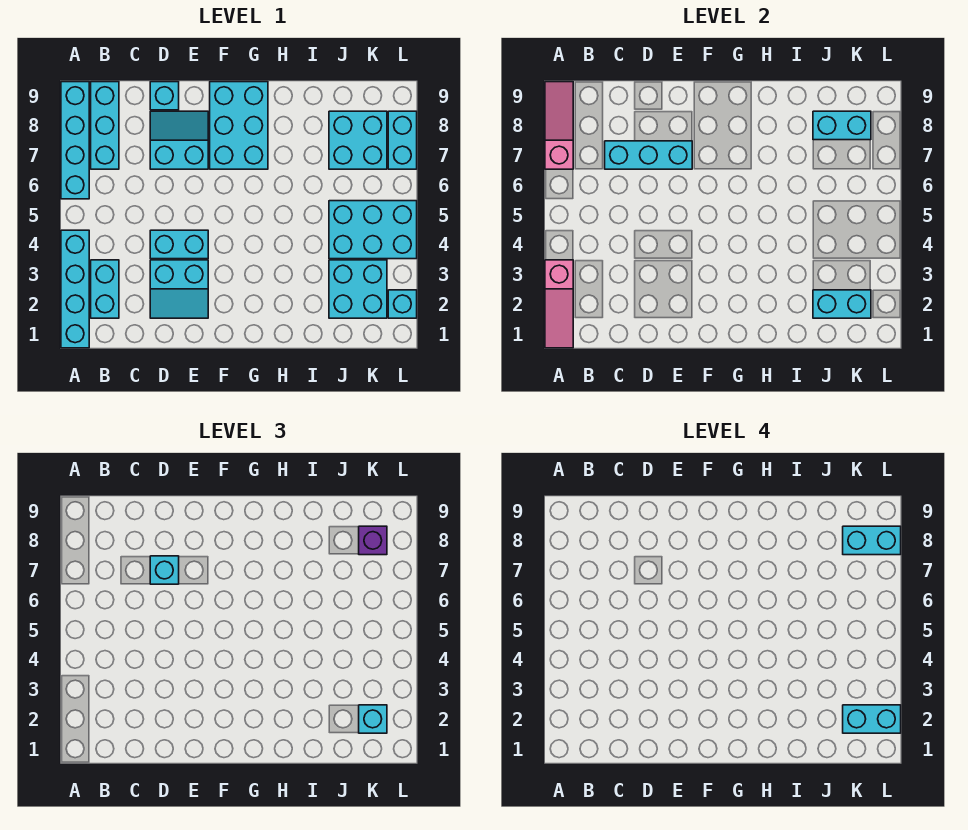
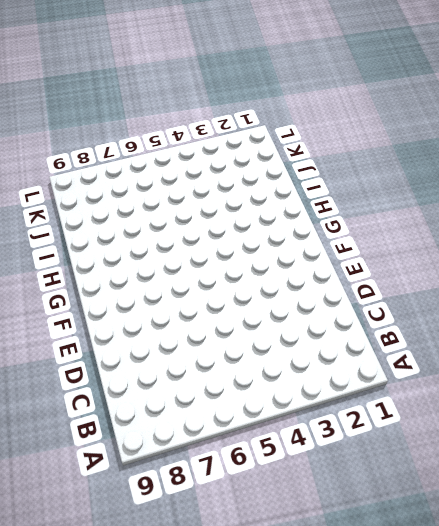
none -> cyan 1x4 brick [61,230,89,348]
none -> cyan 1x4 brick [61,82,89,199]
none -> cyan 1x2 brick [91,260,119,318]

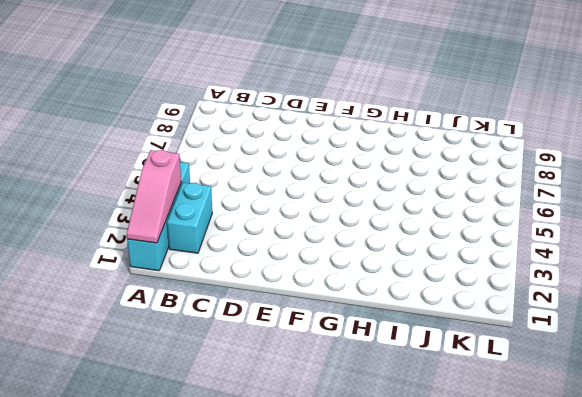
none -> cyan 1x4 brick [61,82,89,199]
none -> cyan 1x3 brick [91,82,119,169]
none -> cyan 2x2 slope [150,260,208,318]

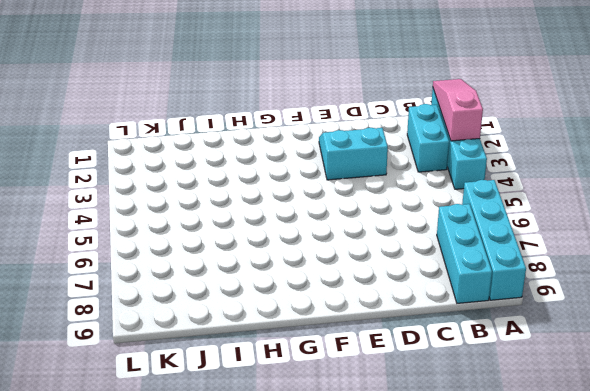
none -> cyan 1x2 brick [150,230,208,259]
none -> cyan 2x2 slope [150,111,208,169]
none -> cyan 1x1 brick [150,82,179,110]

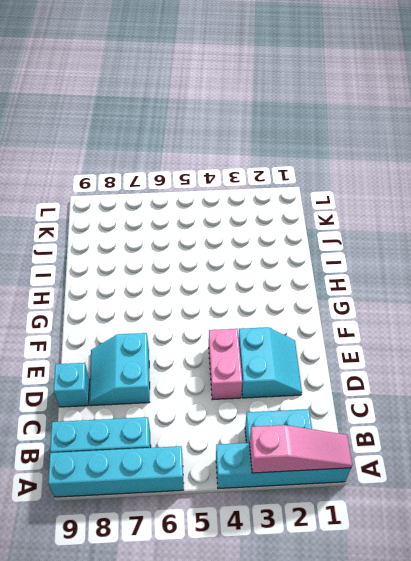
pink 1x2 brick [209,329,242,400] -> cyan 1x2 brick [150,230,208,259]
none -> cyan 2x3 brick [210,82,268,169]
none -> cyan 2x2 brick [329,260,387,318]
none -> cyan 2x3 brick [329,201,417,259]

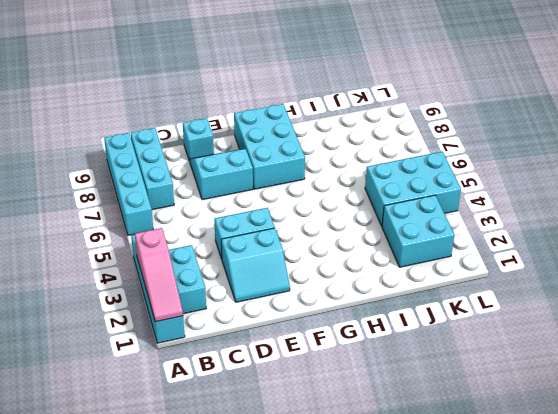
none -> cyan 2x2 brick [329,111,387,169]
none -> cyan 1x1 brick [388,290,417,318]
none -> cyan 1x2 brick [388,111,417,169]

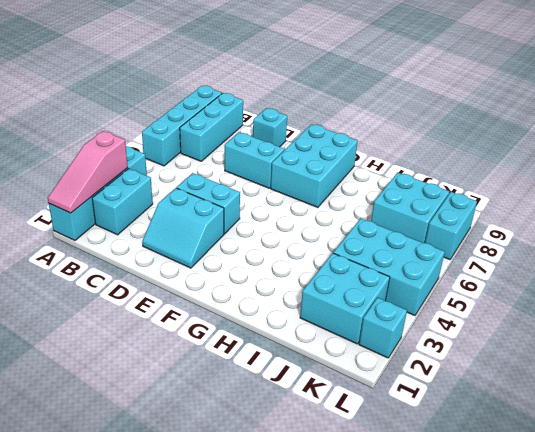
none -> pink 1x3 slope [545,82,573,169]
none -> cyan 1x3 brick [605,141,692,169]
none -> cyan 1x2 brick [813,290,871,318]

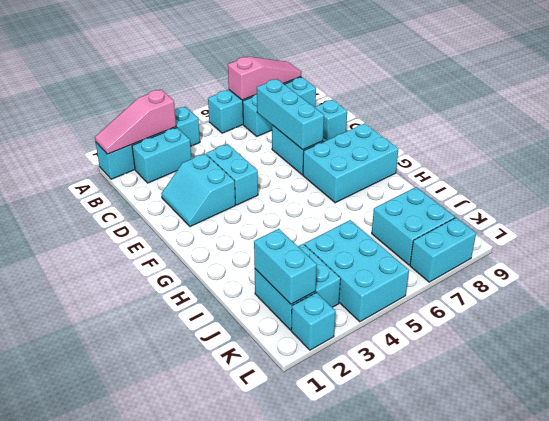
none -> cyan 1x2 brick [813,111,871,140]
none -> cyan 1x1 brick [150,556,179,584]
none -> cyan 1x1 brick [359,705,387,733]

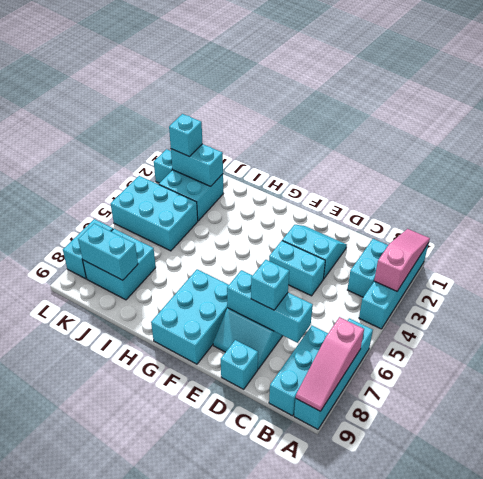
none -> purple 1x1 brick [359,526,387,555]
none -> cyan 1x2 brick [843,705,901,733]
none -> cyan 1x2 brick [843,526,901,555]

